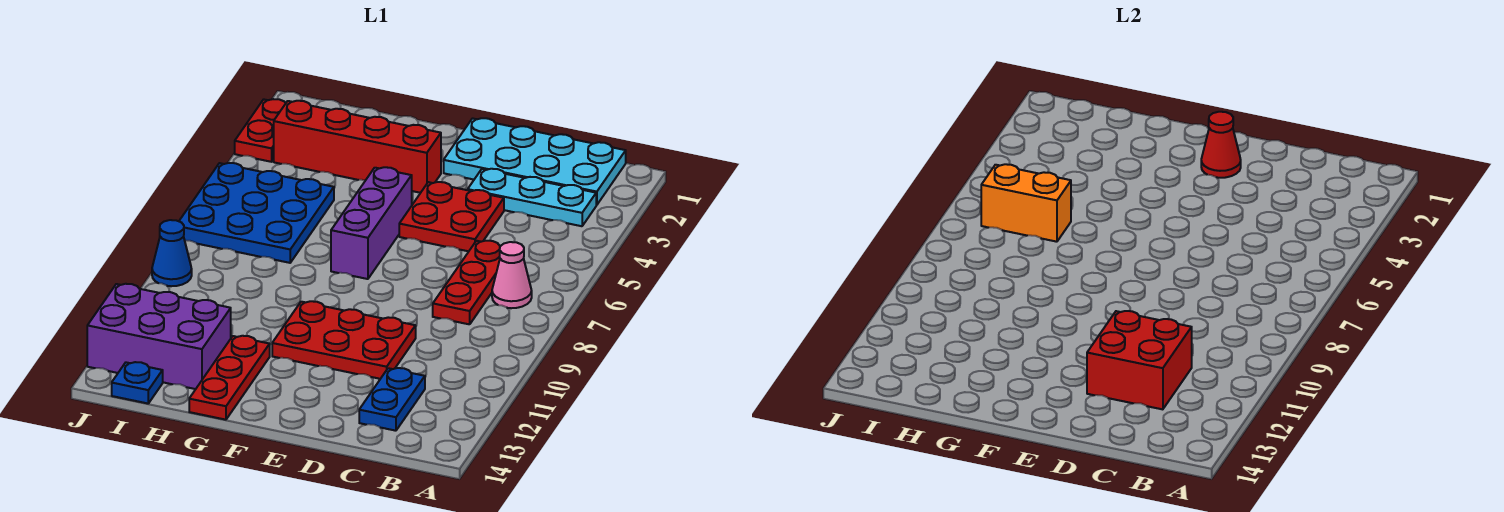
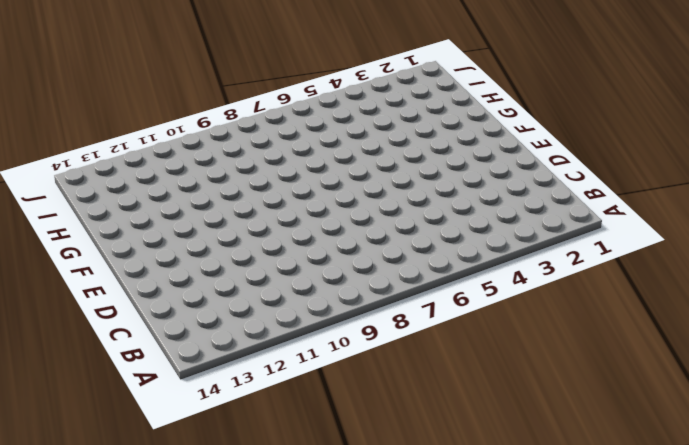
none -> cyan 2x4 plate [444,118,626,205]
none -> cyan 1x3 plate [468,169,596,226]
none -> pink 1x1 cone [492,242,532,308]

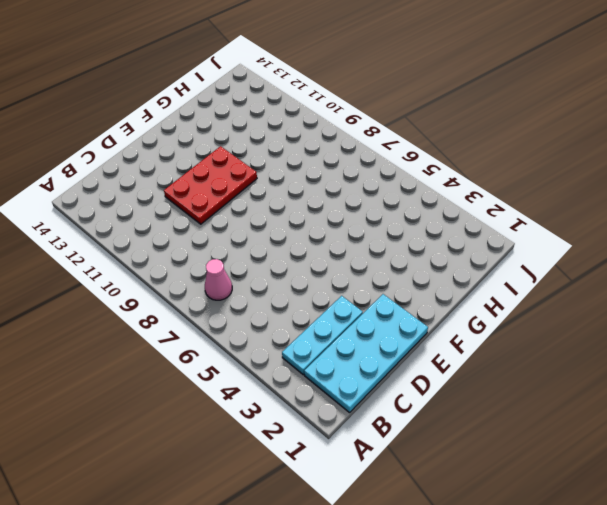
none -> red 1x3 plate [433,241,500,324]
none -> blue 1x2 plate [359,368,425,431]
none -> red 2x2 plate [399,182,504,251]

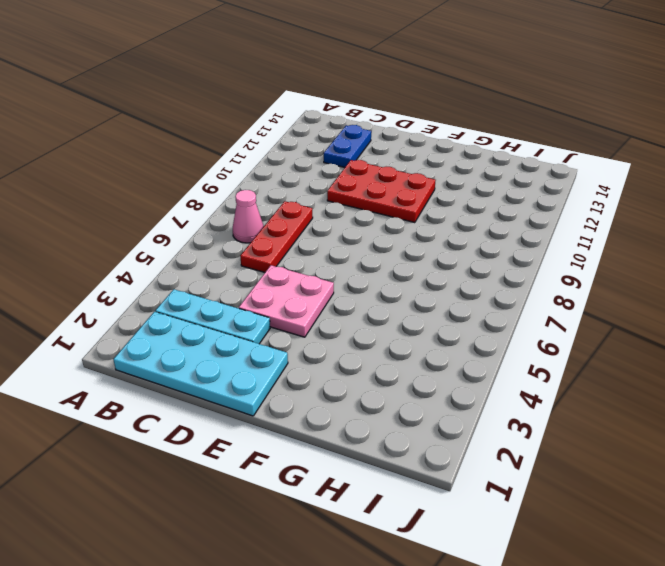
pink 2x2 plate [239,265,334,337] -> red 2x2 plate [399,182,504,251]
none -> red 1x4 brick [274,101,441,193]
none -> purple 1x3 brick [331,167,412,279]
none -> red 1x3 plate [189,336,270,420]

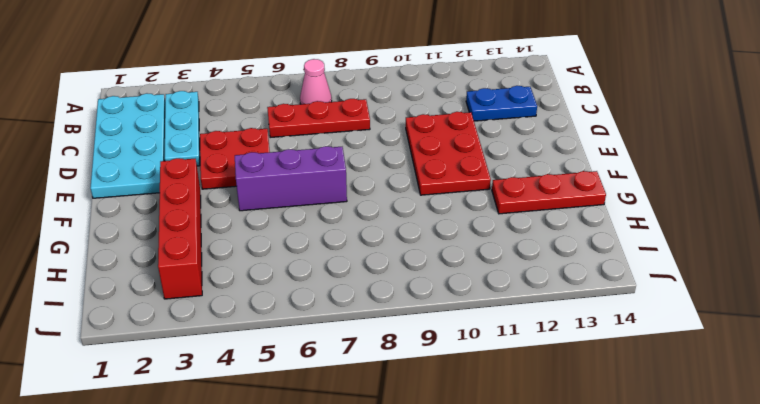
none -> blue 3x3 plate [179,163,334,263]
none -> purple 2x3 brick [87,284,231,389]
none -> blue 1x1 plate [112,362,163,403]

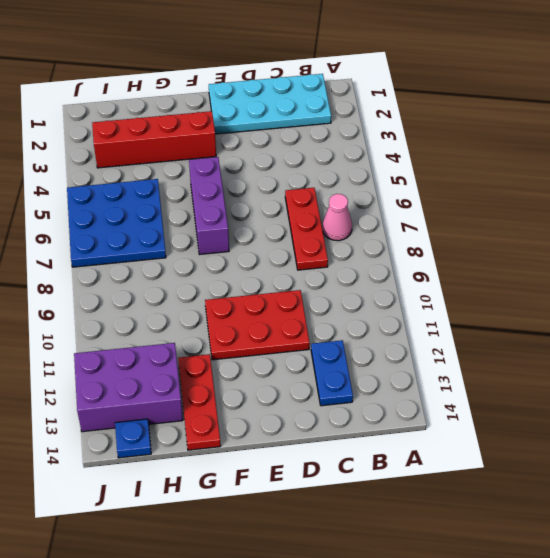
none -> cyan 1x3 plate [468,169,596,226]
none -> red 2x2 plate [399,182,504,251]
none -> red 1x2 plate [235,99,286,162]

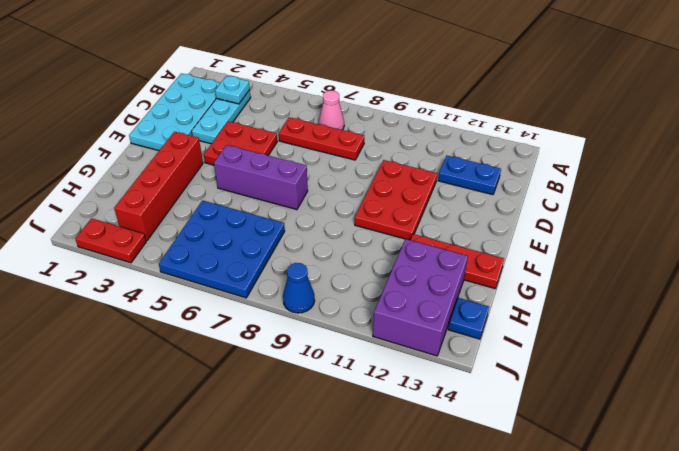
cyan 1x1 plate [215,76,250,104] -> none
none -> red 2x2 brick [1087,311,1192,409]
none -> red 1x1 cone [1201,112,1241,178]
none -> orange 1x2 brick [981,164,1071,242]

